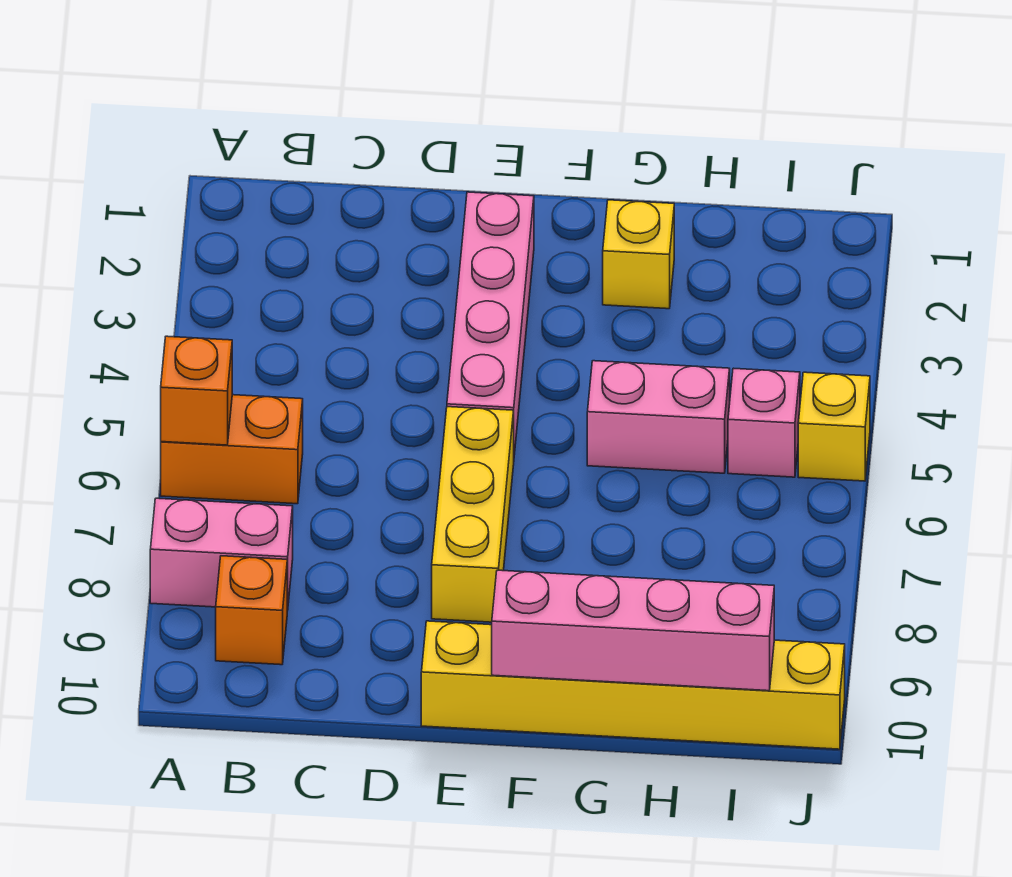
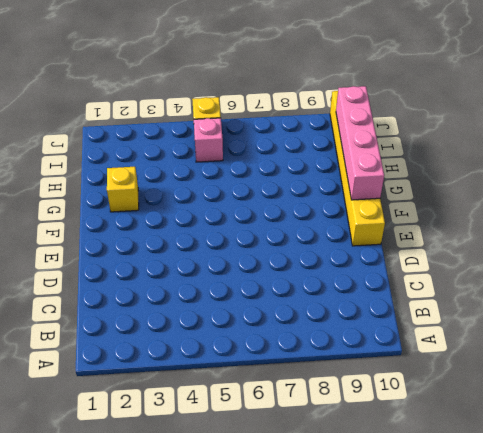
none -> orange 1x2 brick [161,395,303,504]
none -> pink 1x2 brick [150,498,293,611]
none -> orange 1x1 brick [216,556,287,665]

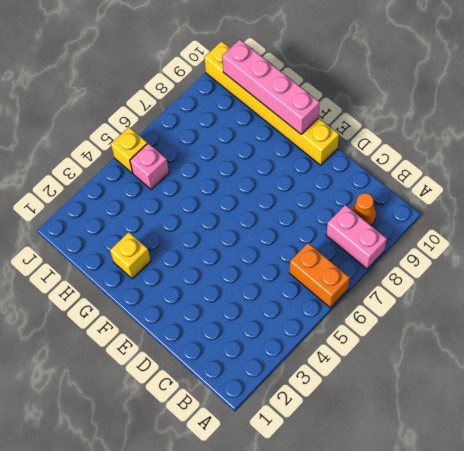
orange 1x1 cone [351,193,376,225] -> orange 1x1 brick [216,556,287,665]
none -> pink 1x4 brick [447,192,534,455]
none -> yellow 1x3 brick [432,407,514,622]
none -> pink 1x2 brick [587,361,730,473]

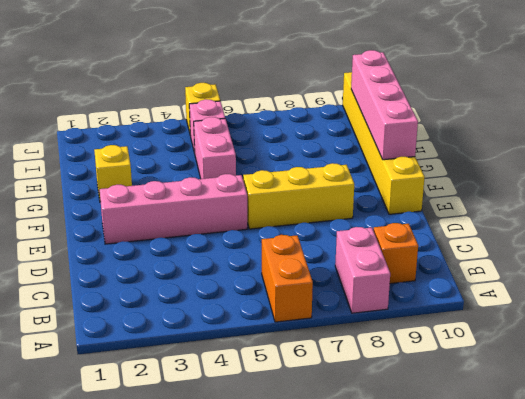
none -> orange 1x1 brick [161,336,232,445]

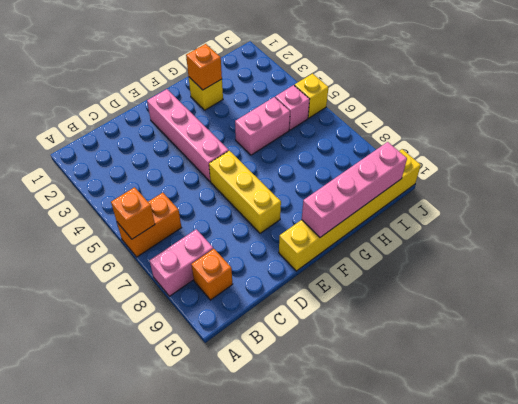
orange 1x1 brick [186,44,222,90] -> none

